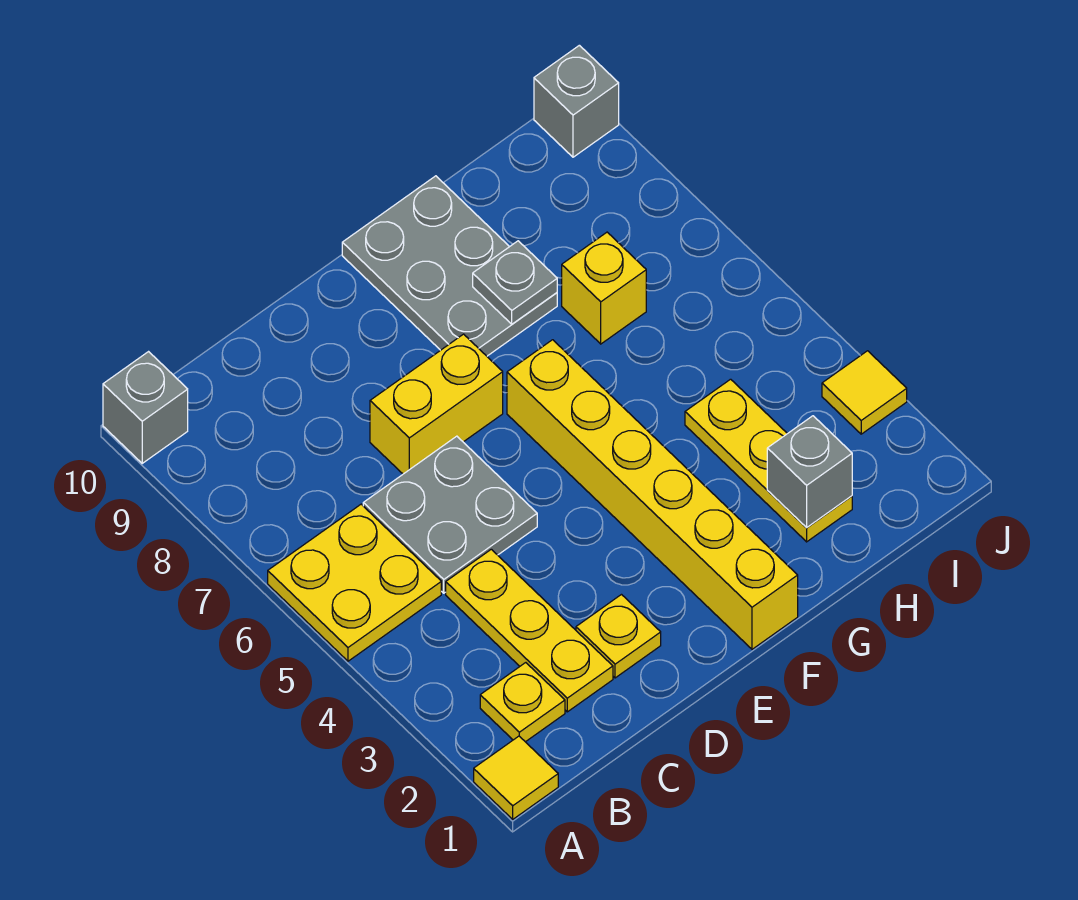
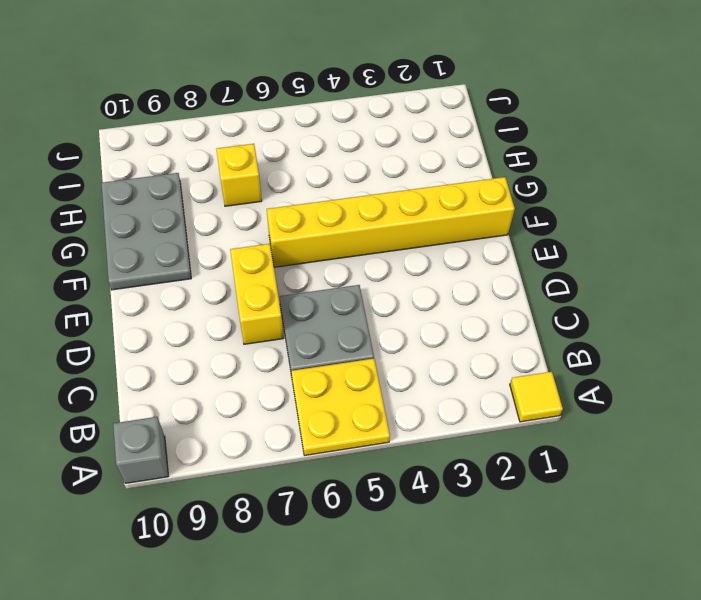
grey 2x3 plate [102,173,191,290] -> grey 2x3 plate turned to [342,176,557,356]
none -> yellow 1x1 plate [480,663,565,742]
none -> yellow 1x3 plate [446,549,613,712]
none -> yellow 1x1 plate [576,595,661,678]

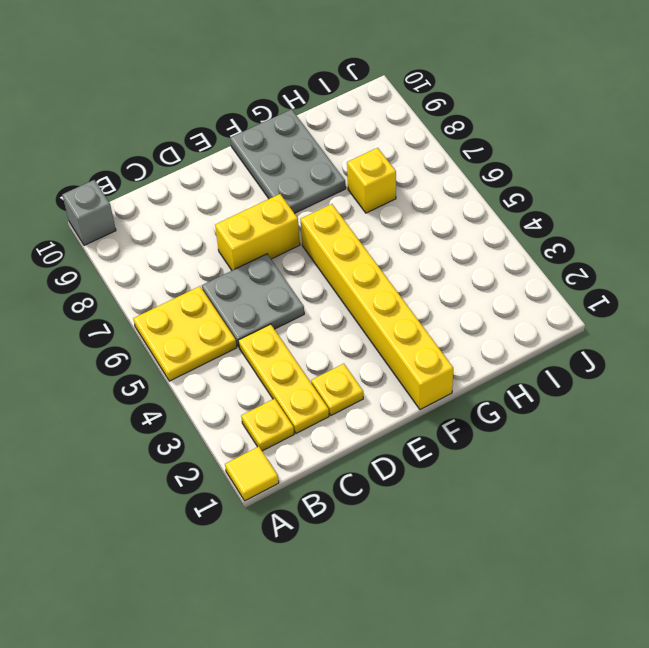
none -> yellow 1x3 plate [685,379,852,542]
none -> yellow 1x1 tile [822,351,907,434]
none -> grey 1x1 brick [534,45,619,157]

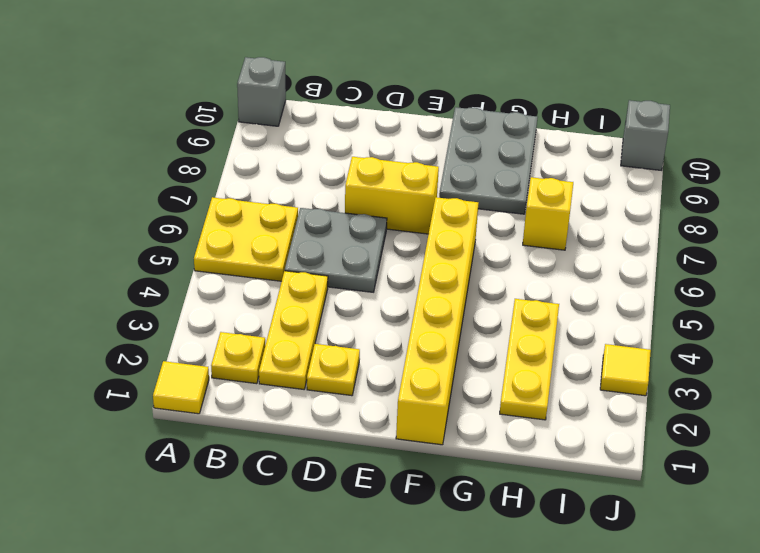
none -> grey 1x1 plate [473,241,557,324]
none -> grey 1x1 brick [767,416,852,528]

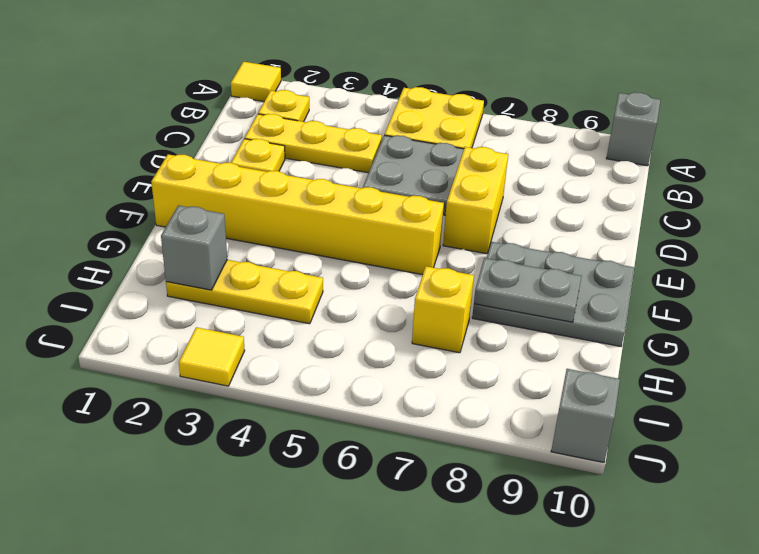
grey 1x2 plate [474,258,582,322] -> grey 1x1 plate [473,241,557,324]

